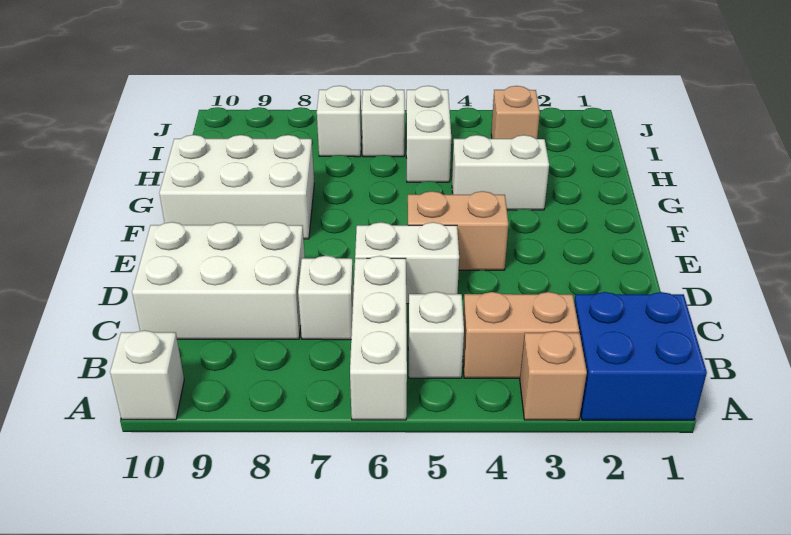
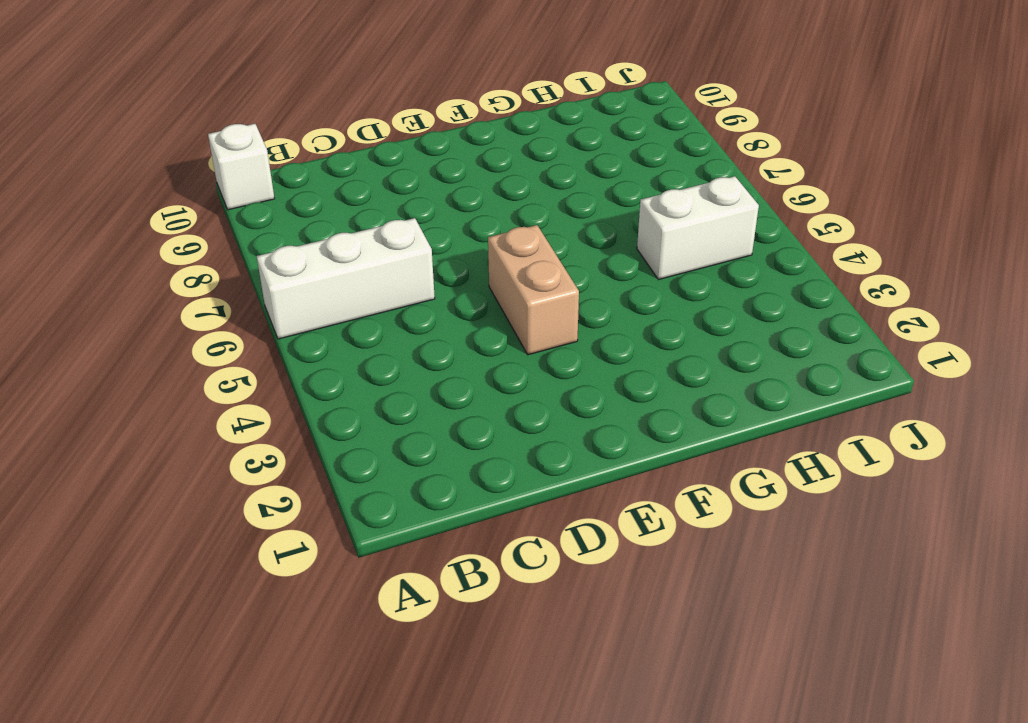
none -> blue 2x2 brick [574,292,707,420]
none -> tan 1x1 brick [520,331,587,420]
none -> tan 1x2 brick [463,292,579,378]

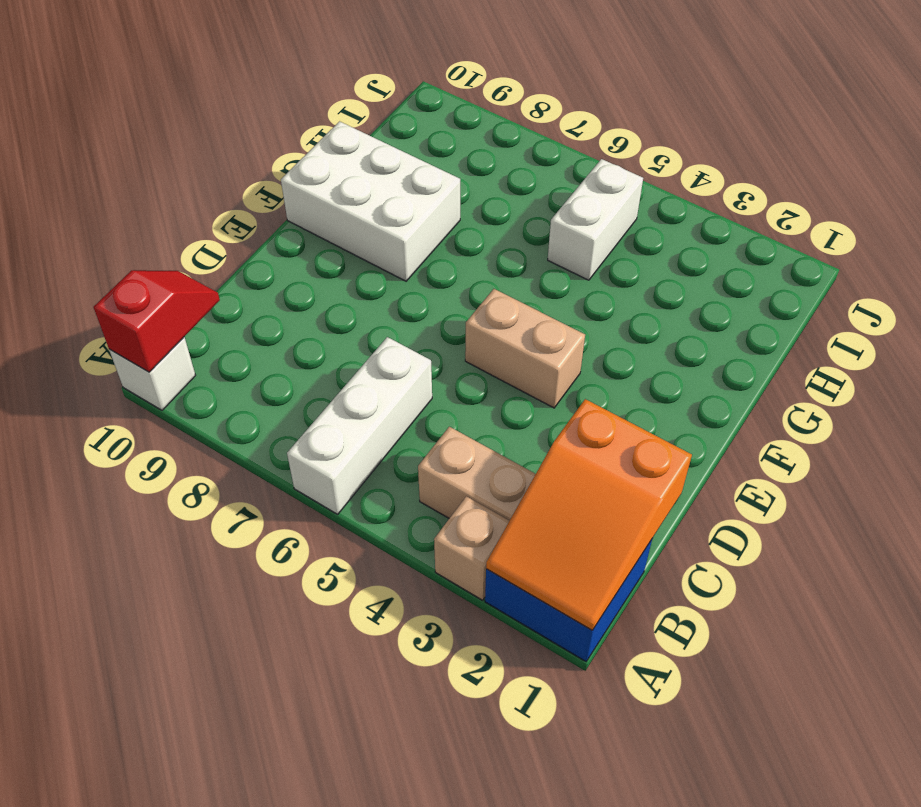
orange 2x3 slope [486,399,692,630] -> none
red 1x2 slope [94,270,220,372] -> none
none -> white 1x1 brick [408,292,464,378]
none -> white 1x1 brick [298,256,354,340]
none -> white 2x3 brick [132,222,305,339]

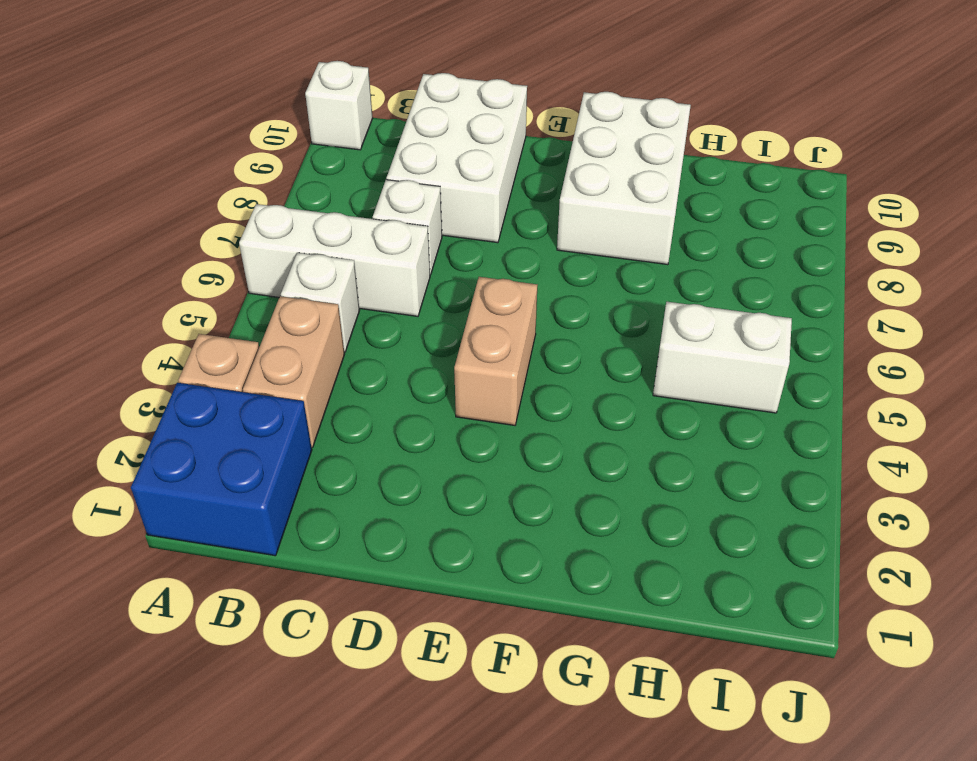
none -> white 1x2 brick [355,222,459,304]
none -> white 1x2 brick [452,135,549,210]
none -> tan 1x1 brick [491,86,540,139]

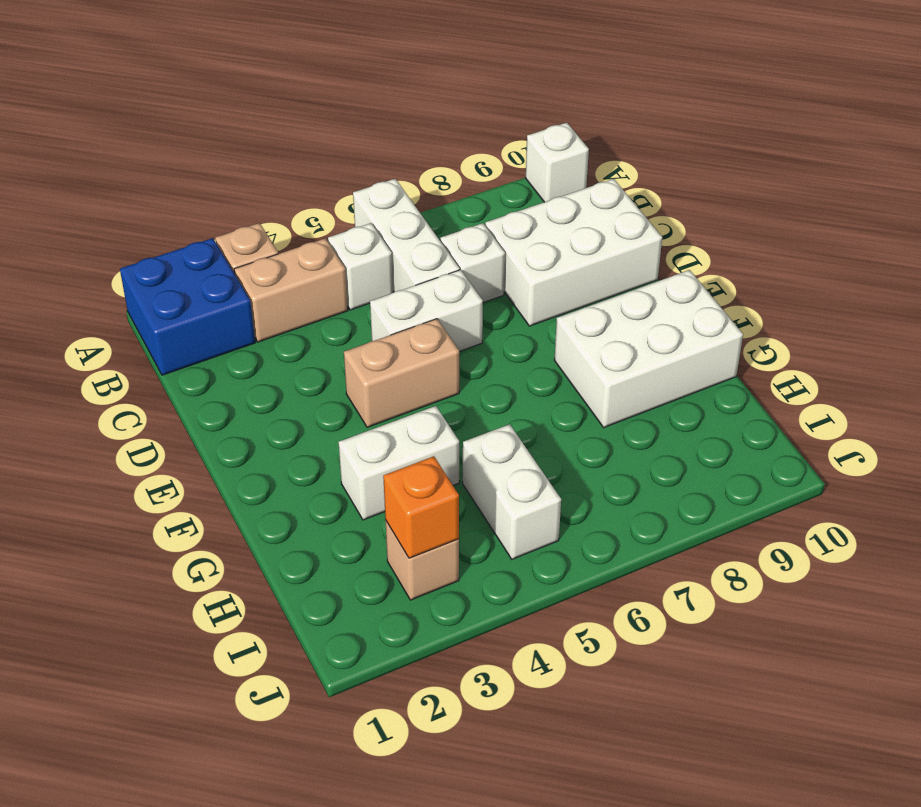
orange 1x1 brick [383,456,459,558] -> none
none -> white 1x1 brick [362,86,405,157]
none -> white 1x1 brick [317,86,362,157]

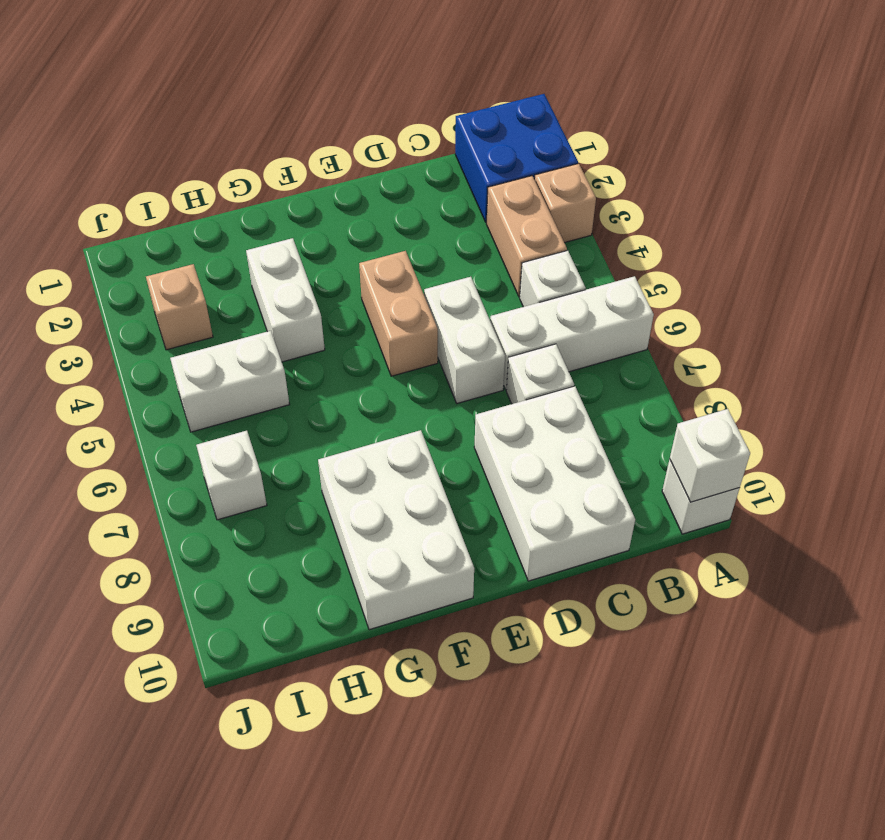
white 1x1 brick [670,409,750,502] -> white 1x1 brick moved to [362,86,405,157]

